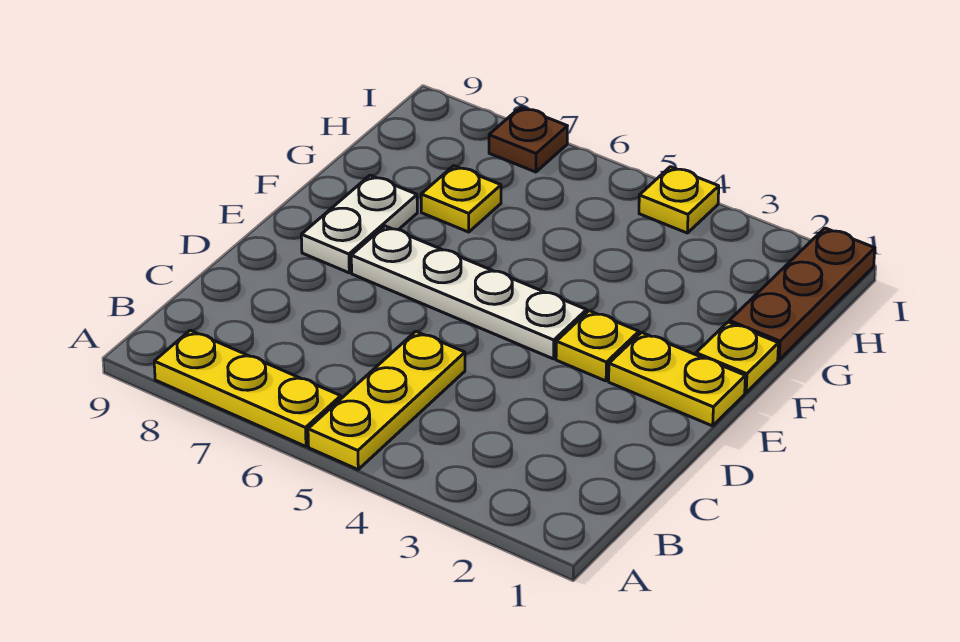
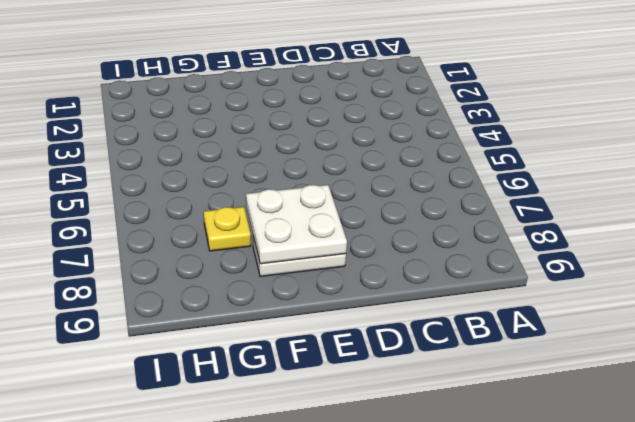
white 2x2 plate [246,185,347,264] -> none
none -> yellow 1x3 plate [308,331,465,469]
none -> yellow 1x3 plate [154,330,341,446]

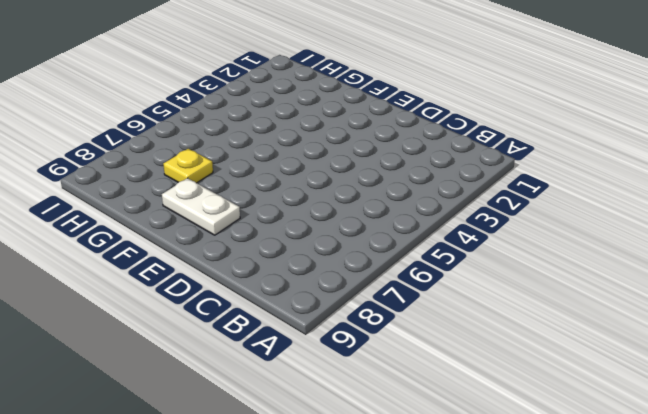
none -> yellow 1x3 plate [308,331,465,469]
none -> yellow 1x3 plate [154,330,341,446]

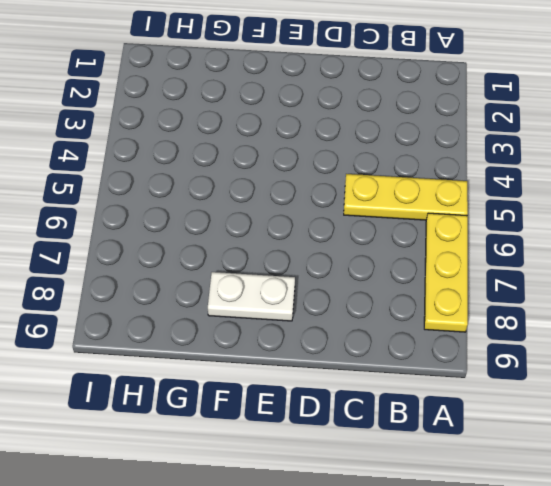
none -> yellow 1x2 plate [609,332,745,426]
none -> yellow 1x1 plate [556,311,639,381]

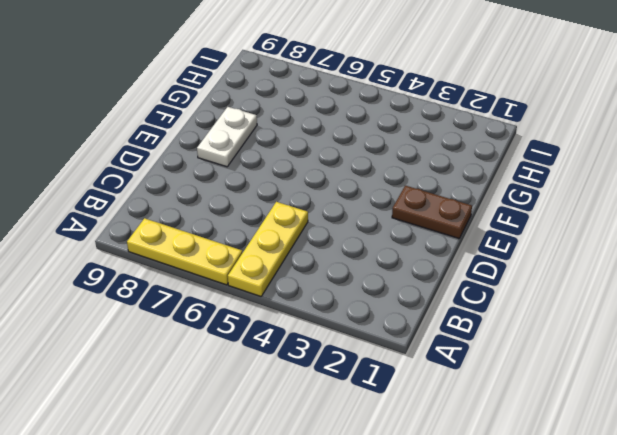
brown 1x2 plate [392,186,472,238] -> yellow 1x2 plate [609,332,745,426]
none -> yellow 1x1 plate [556,311,639,381]
none -> white 1x4 plate [351,226,587,359]

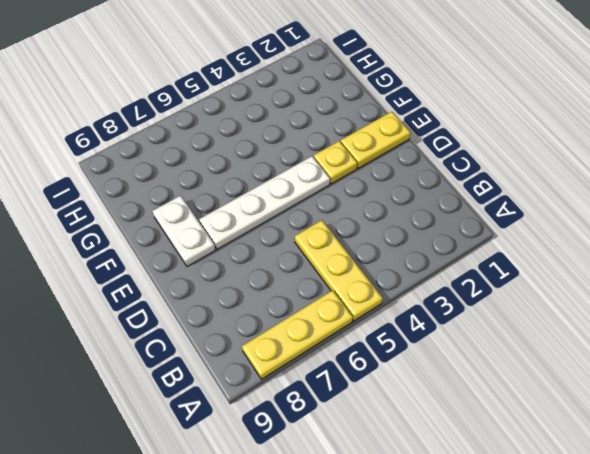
none -> yellow 1x1 plate [696,322,779,393]
none -> brown 1x3 plate [729,228,875,360]

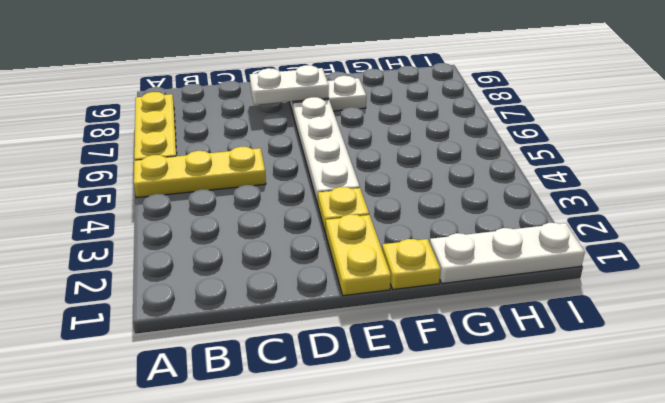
white 1x2 plate [249,65,329,105] -> none
white 1x3 plate [430,223,585,283] -> brown 1x3 plate [729,228,875,360]
none -> yellow 1x1 plate [421,166,501,232]
none -> yellow 1x1 plate [639,167,719,233]

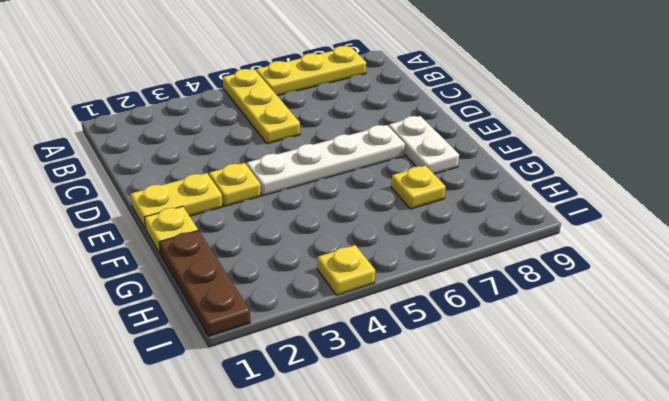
none -> brown 1x1 plate [489,107,567,172]

